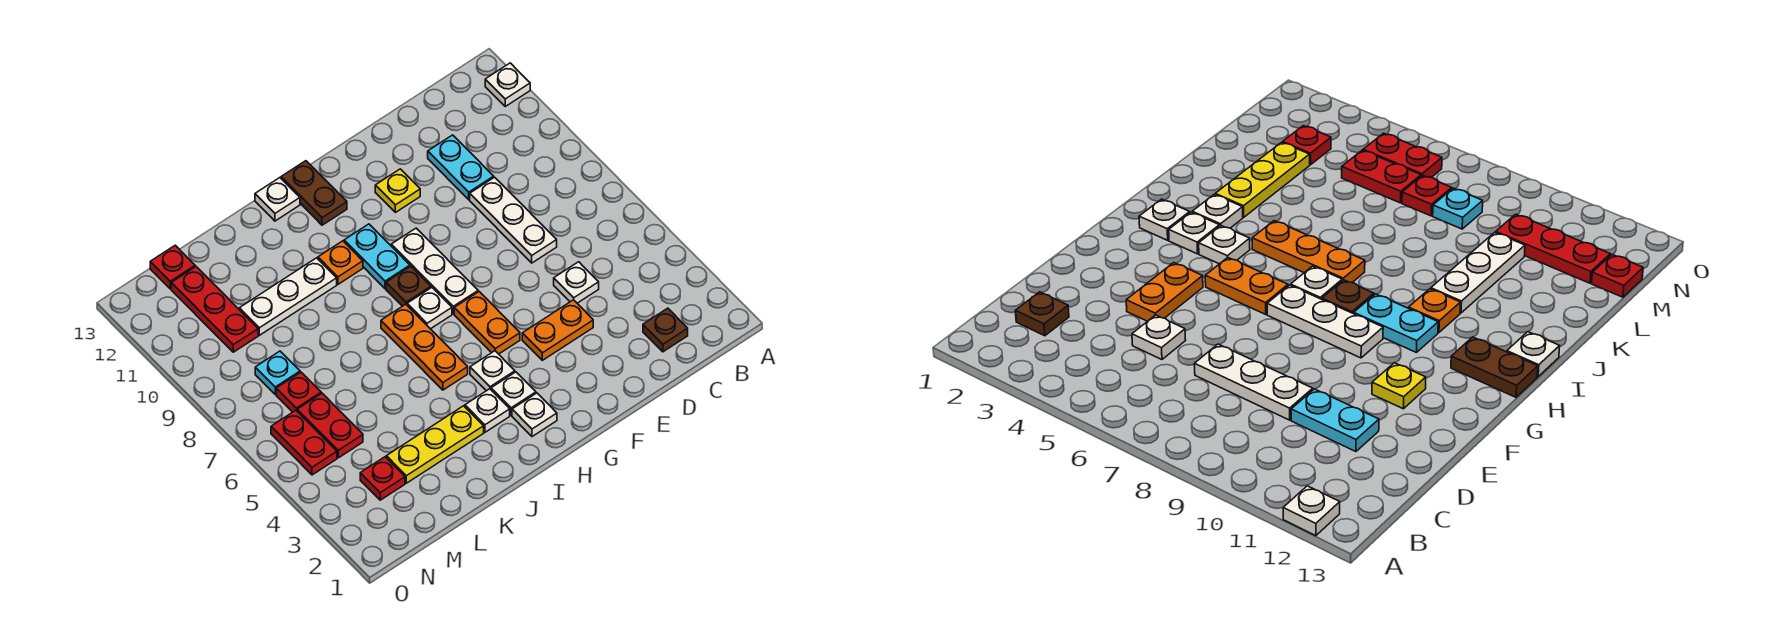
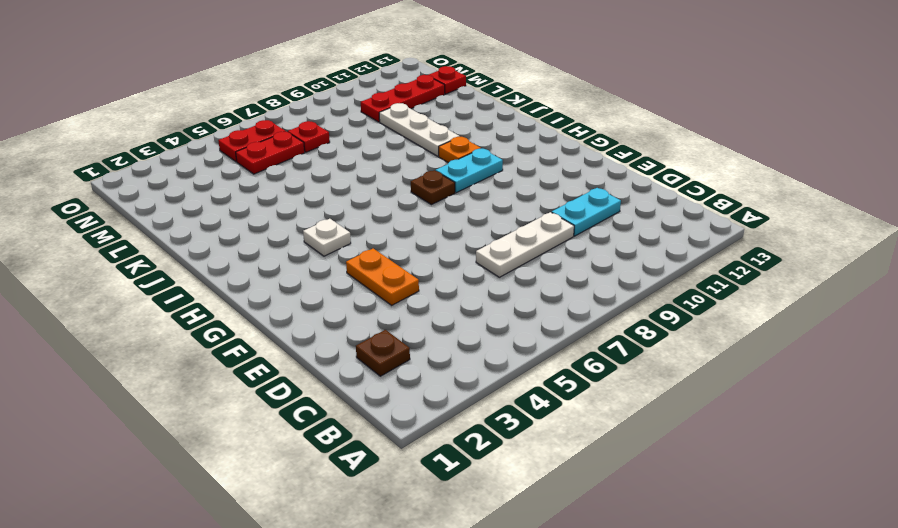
none -> white 1x1 plate [485,63,530,106]
none -> white 1x1 plate [554,262,599,303]
none -> yellow 1x1 plate [375,169,420,212]

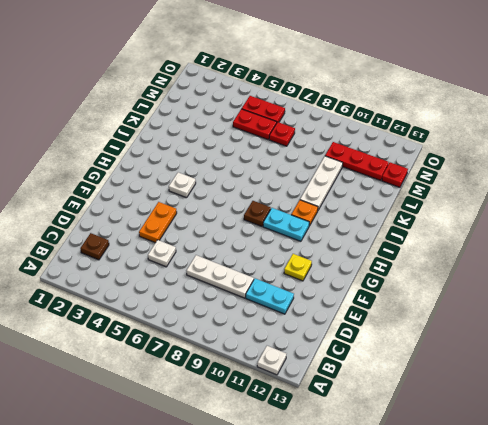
none -> orange 1x2 plate [454,292,520,354]
none -> white 1x3 plate [391,228,478,314]
none -> white 1x1 plate [512,393,557,437]

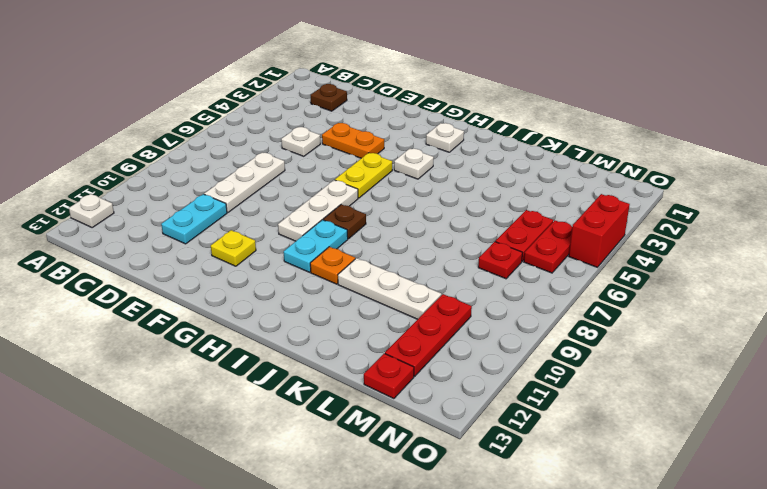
yellow 1x2 plate [335,153,392,198] -> orange 1x2 plate [454,292,520,354]
red 1x2 brick [569,194,630,267] -> none
none -> white 1x1 plate [491,372,536,415]
none -> white 1x1 plate [407,288,452,329]
none -> brown 1x2 plate [281,161,347,225]

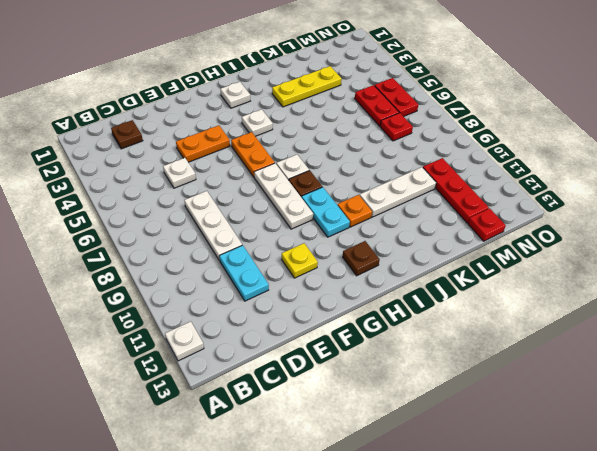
brown 1x1 plate [343,241,380,276] -> brown 1x2 plate [281,161,347,225]
none -> white 1x1 plate [491,372,536,415]
none -> white 1x1 plate [465,389,510,432]
none -> orange 1x3 plate [381,304,468,390]

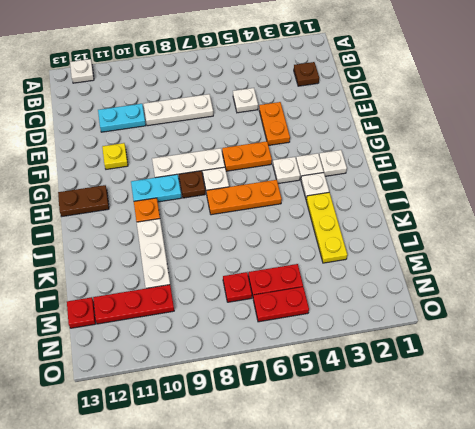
none -> white 1x1 plate [255,178,300,221]
none -> red 1x1 plate [360,457,405,500]
none -> cyan 1x1 plate [255,351,300,394]

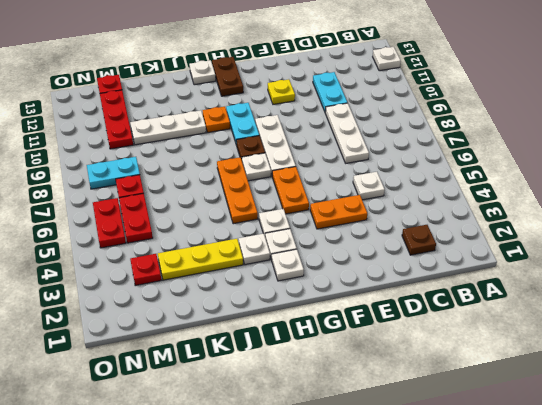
cyan 1x2 plate [87,157,140,189] -> cyan 1x1 plate [255,351,300,394]

